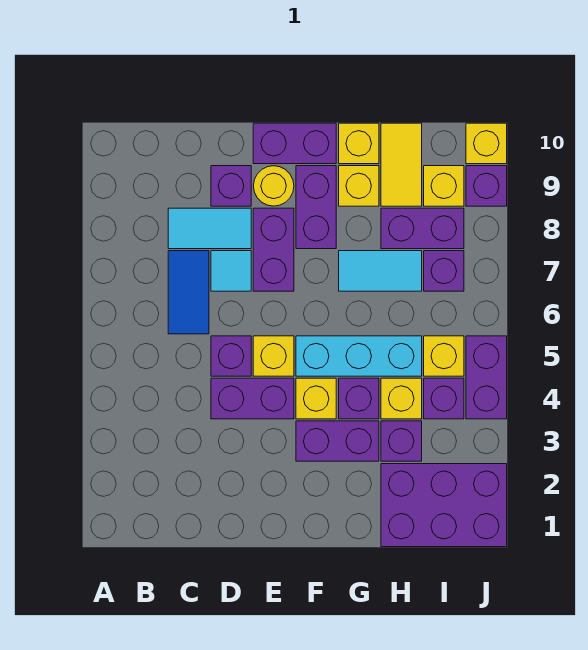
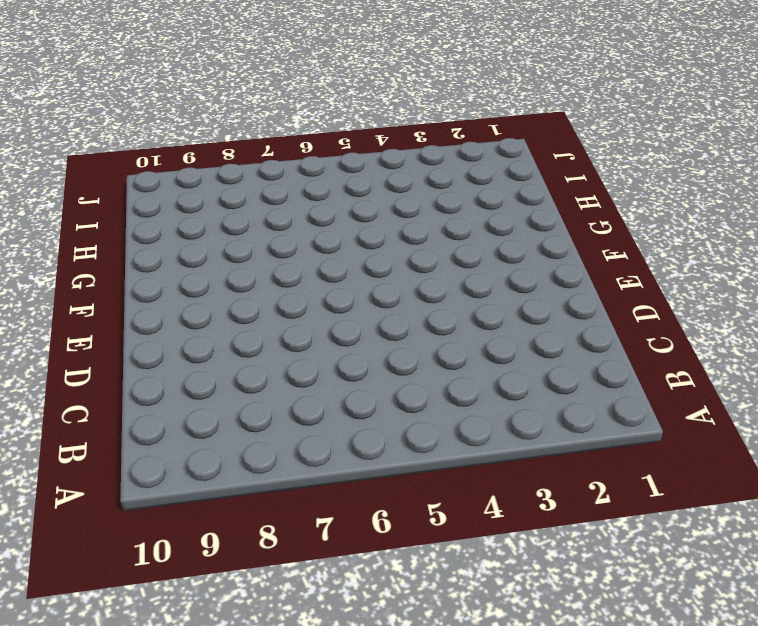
none -> blue 1x2 tile [168,251,209,334]
none -> cyan 1x2 tile [168,208,251,249]
none -> purple 1x2 brick [211,378,294,419]
none -> purple 1x1 brick [211,336,251,376]

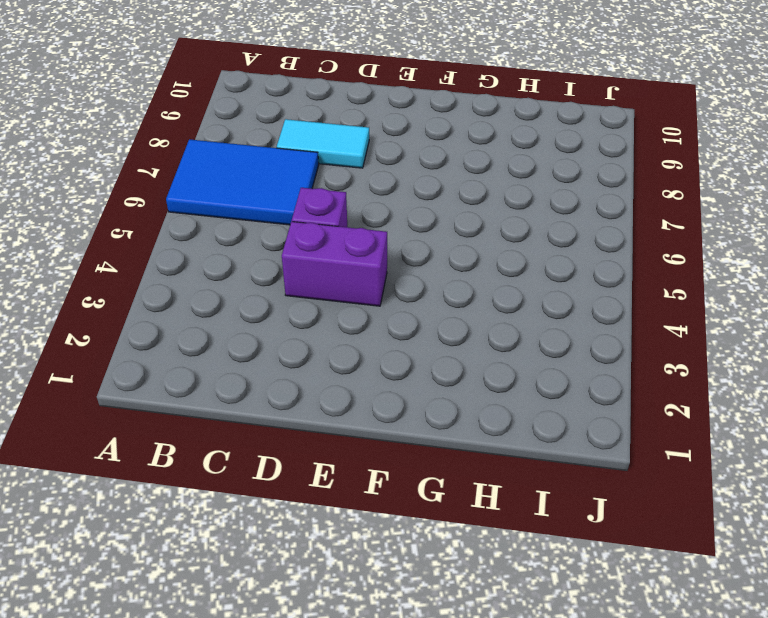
blue 2x3 tile [166,139,319,225] -> blue 1x2 tile [168,251,209,334]
none -> cyan 1x1 tile [211,251,251,291]
none -> purple 1x1 brick [211,166,251,206]
none -> yellow 1x1 brick [253,336,294,376]
none -> purple 1x2 brick [253,208,294,291]

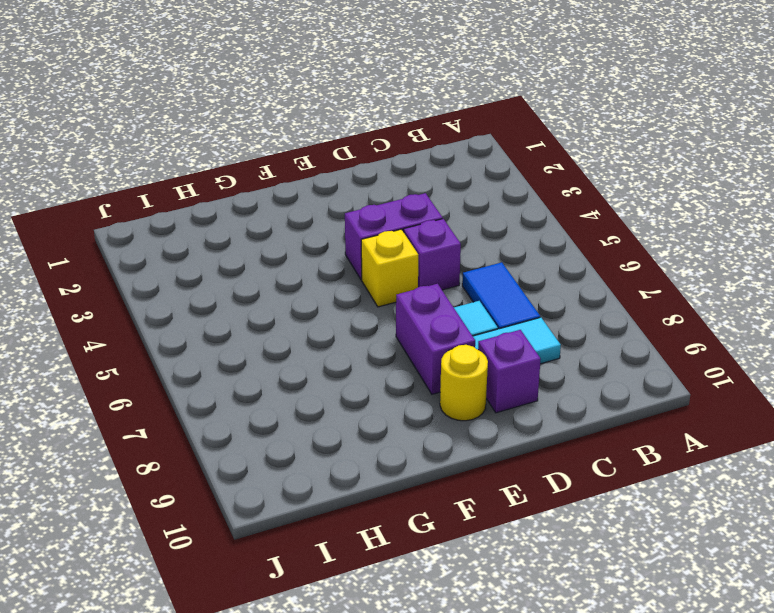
none -> purple 1x2 brick [253,123,336,164]
none -> purple 1x2 brick [296,421,379,461]
none -> yellow 1x1 brick [296,378,336,419]
none -> cyan 1x3 brick [296,336,422,376]

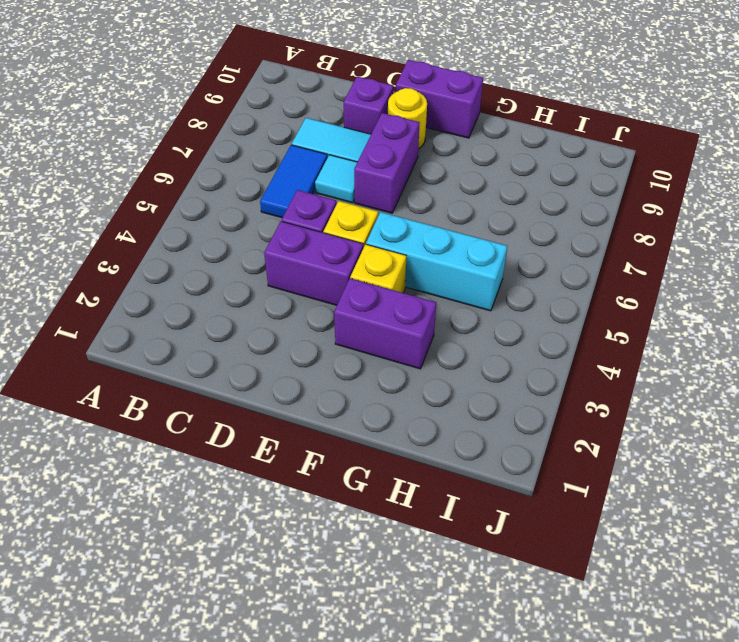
none -> purple 1x2 brick [296,166,336,249]
none -> purple 1x1 brick [339,378,379,419]
none -> cyan 1x2 tile [339,251,422,291]
none -> yellow 1x1 brick [339,166,379,206]

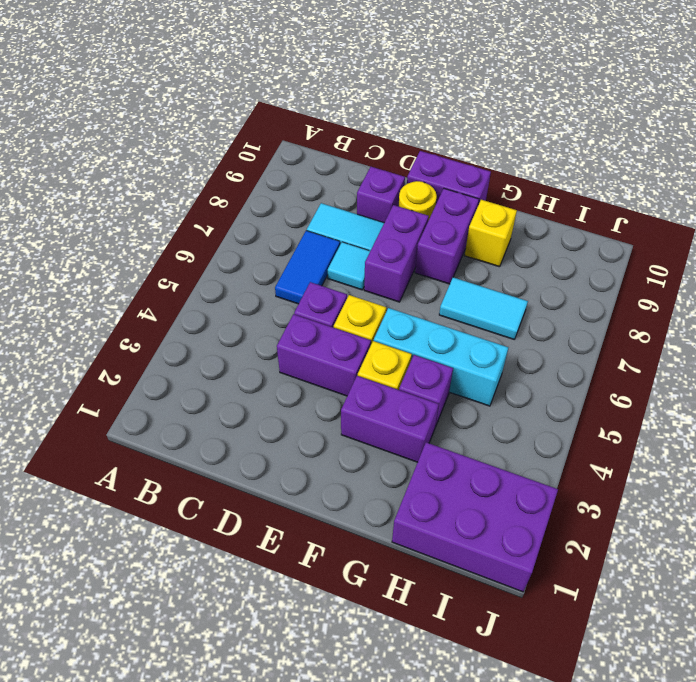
none -> yellow 1x1 brick [339,123,379,164]
none -> purple 1x1 brick [381,421,422,461]
none -> yellow 1x1 brick [381,378,422,419]
none -> purple 1x2 brick [381,208,464,249]

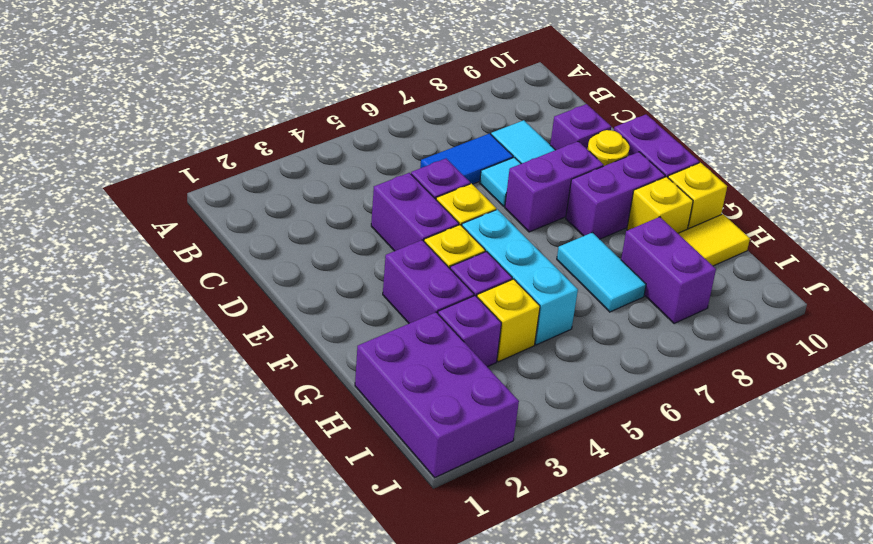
none -> purple 1x1 brick [424,378,464,419]
none -> yellow 1x1 brick [424,336,464,376]
none -> purple 1x1 brick [424,251,464,291]
none -> yellow 1x1 brick [424,166,464,206]

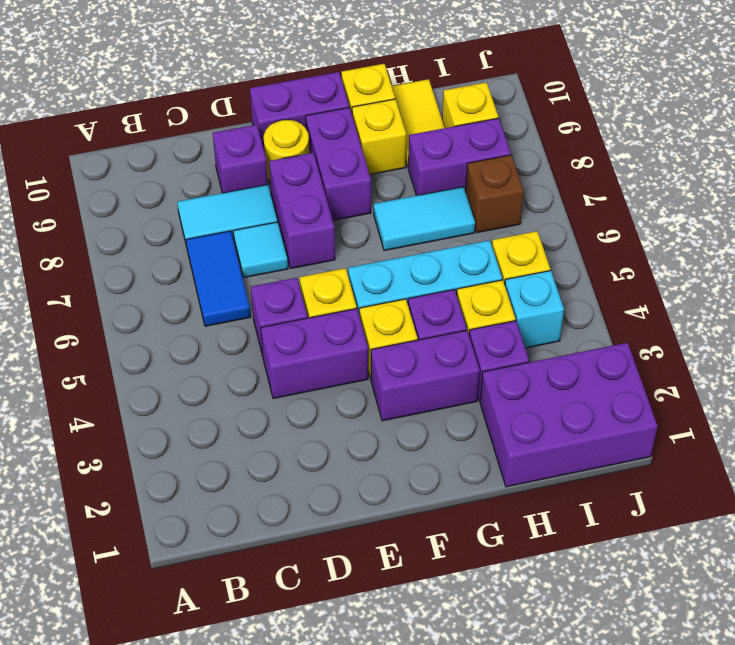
cyan 1x1 brick [505,271,564,348] -> purple 1x1 brick [424,378,464,419]
brown 1x1 brick [466,155,524,233] -> purple 1x1 brick [424,251,464,291]
none -> purple 1x2 brick [466,336,507,419]
none -> purple 1x1 brick [466,166,507,206]
none -> yellow 1x1 brick [466,123,507,164]

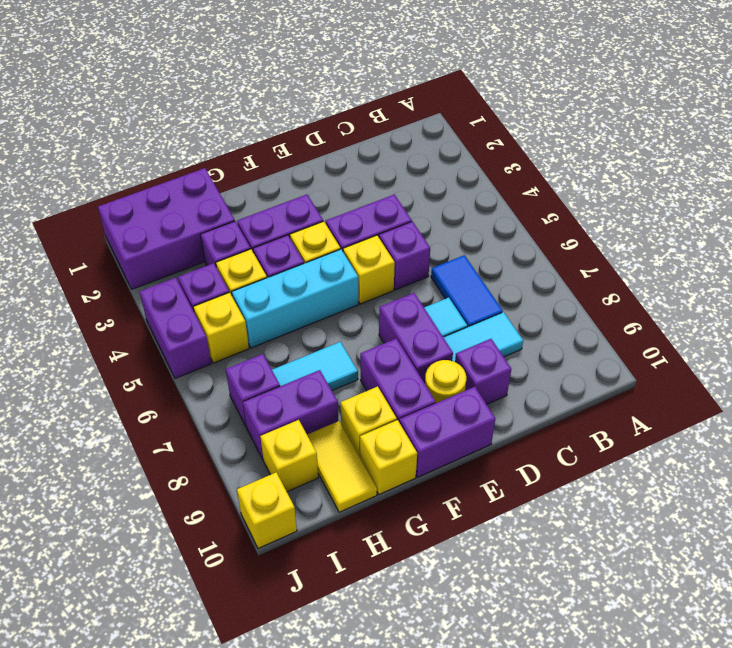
none -> purple 1x1 brick [466,166,507,206]

